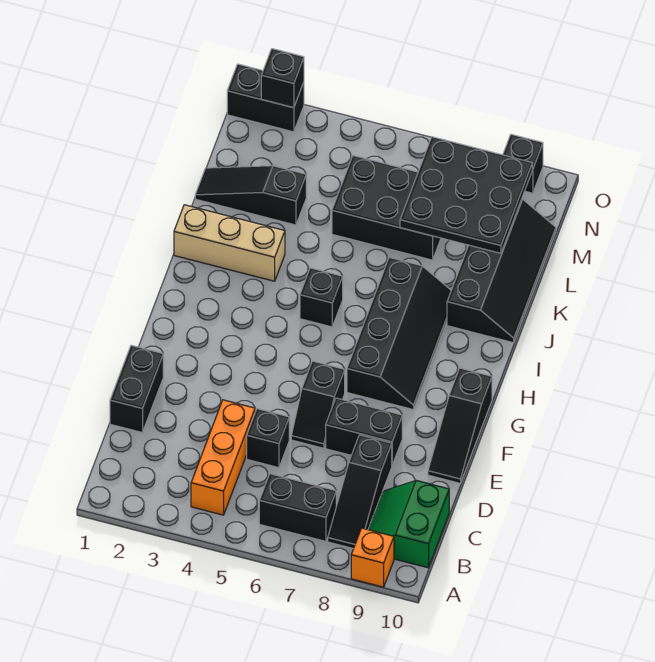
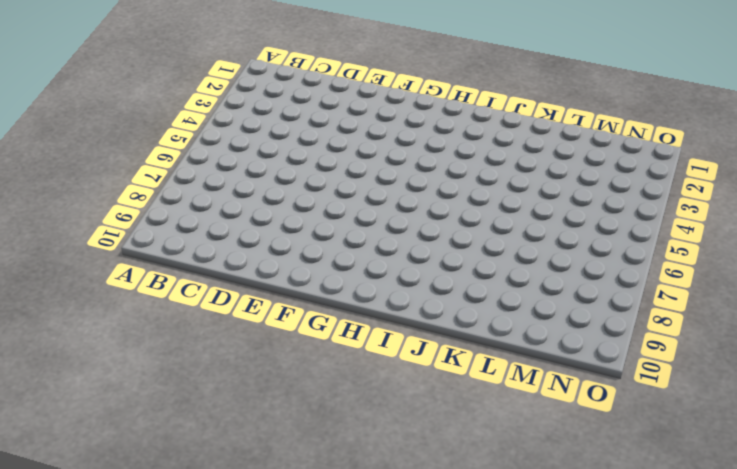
none -> orange 1x1 brick [351,528,394,587]
none -> orange 1x3 brick [191,400,255,515]
none -> black 1x2 brick [259,474,336,541]

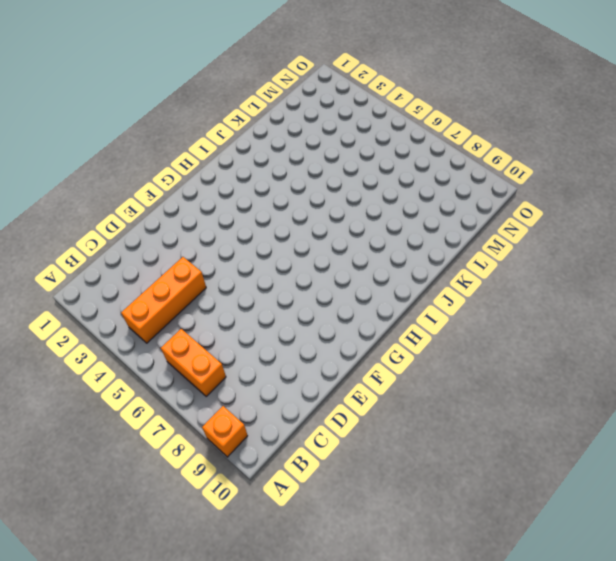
orange 1x2 brick [161,329,226,397] -> black 1x2 brick [259,474,336,541]
none -> black 1x3 slope [328,435,392,549]
none -> green 2x2 slope [368,480,449,568]
none -> black 1x2 brick [110,345,163,432]

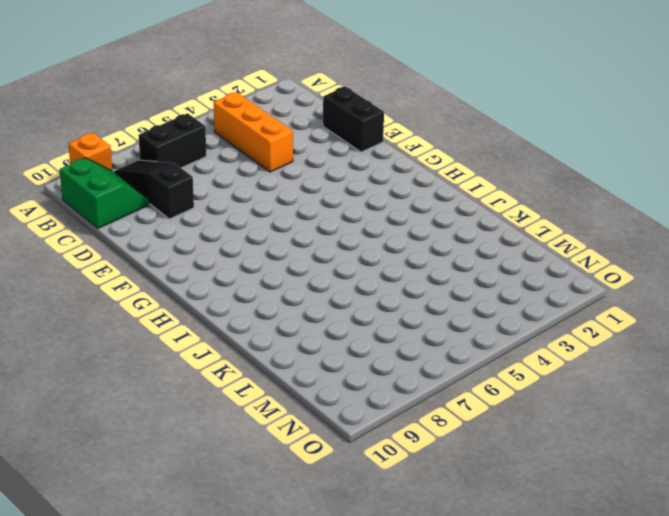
none -> black 1x1 brick [247,409,289,468]
none -> black 1x2 slope [291,361,345,448]
none -> black 1x2 brick [326,398,402,465]

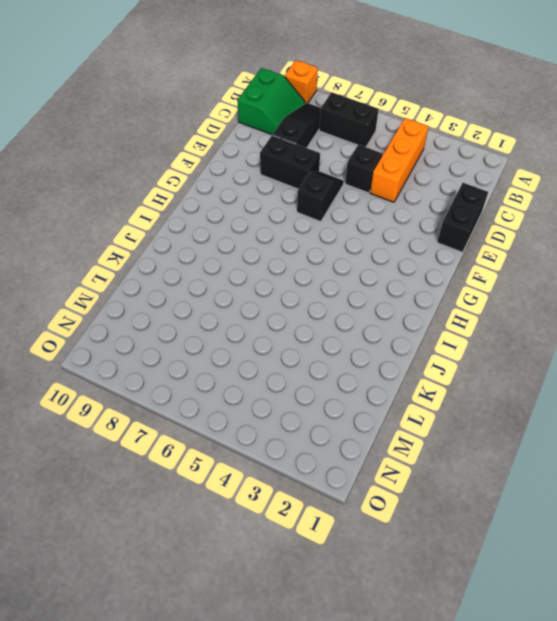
none -> black 1x3 slope [428,368,492,483]
none -> black 2x4 slope [347,257,451,409]
none -> black 1x1 brick [300,268,343,327]

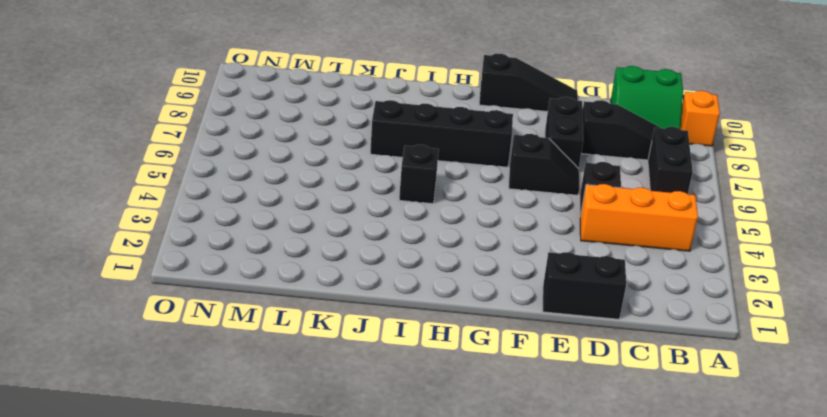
none -> tan 1x3 brick [174,205,285,281]
none -> black 2x4 slope [447,199,556,343]
none -> black 1x3 slope [195,166,306,225]

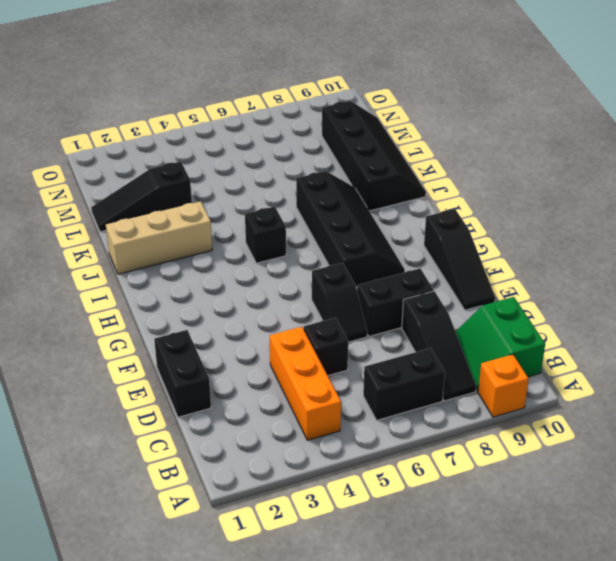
none -> black 2x3 brick [332,156,441,260]
none -> black 1x2 brick [227,64,304,132]
none -> black 1x1 brick [503,134,543,193]

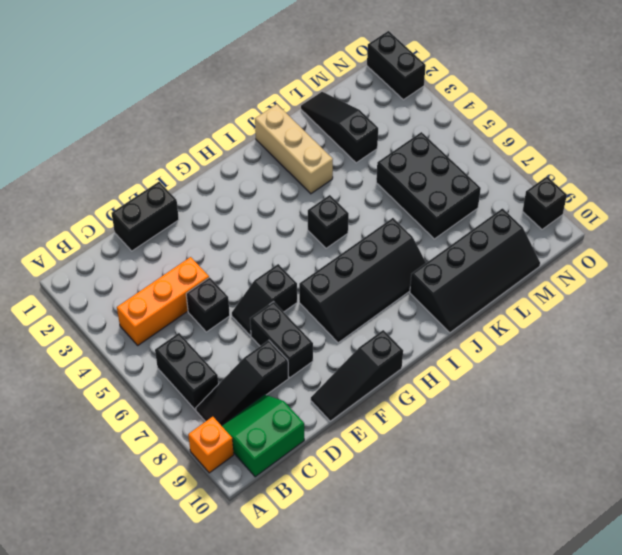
none -> black 3x3 plate [400,137,532,253]
none -> black 1x1 brick [261,49,304,108]

